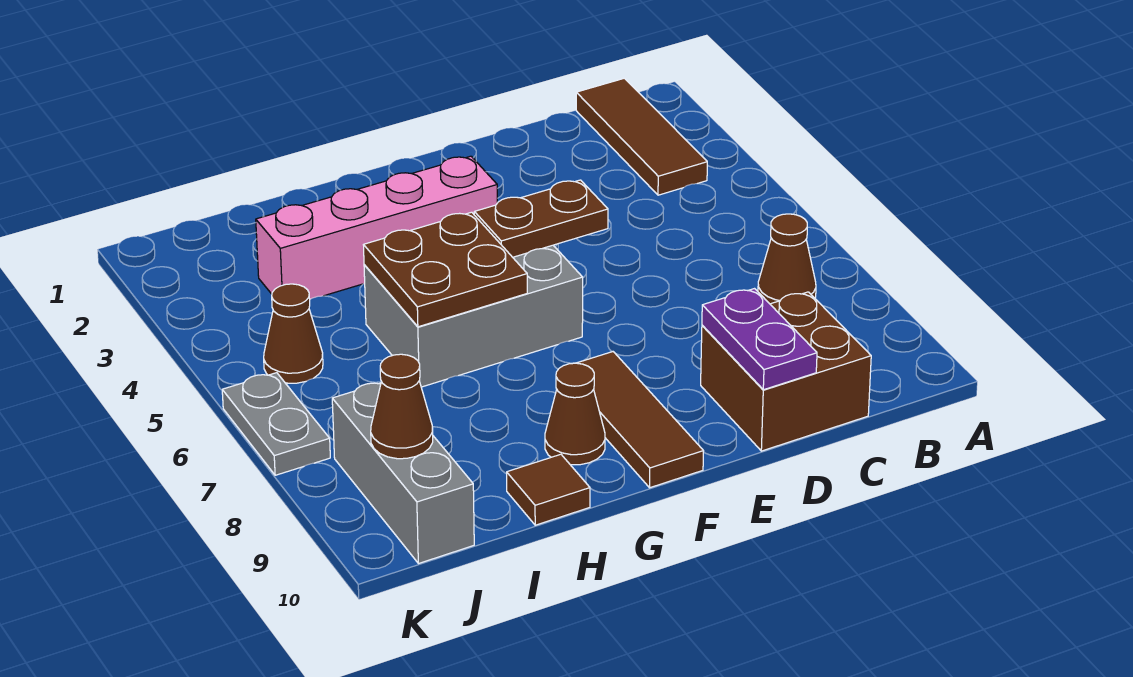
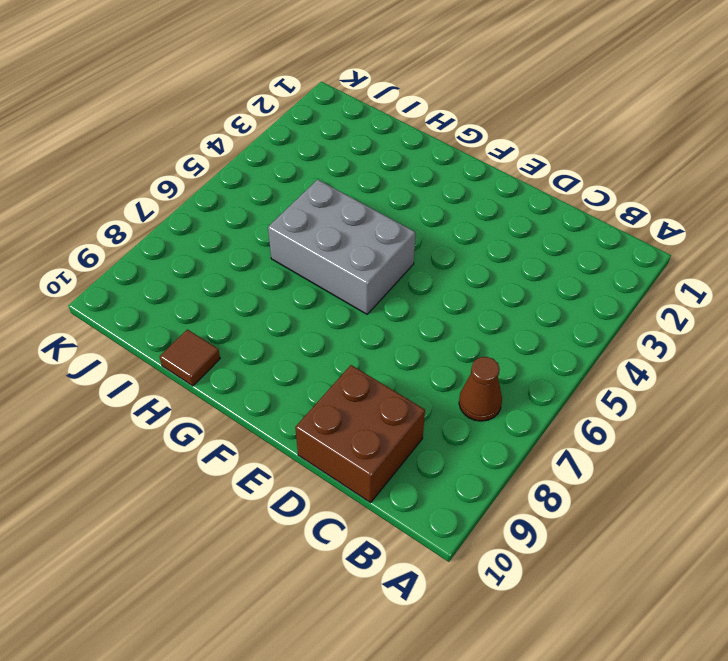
none -> brown 1x3 tile [576,78,707,195]
none -> pink 1x4 brick [256,156,498,299]
none -> brown 1x3 tile [578,352,703,488]

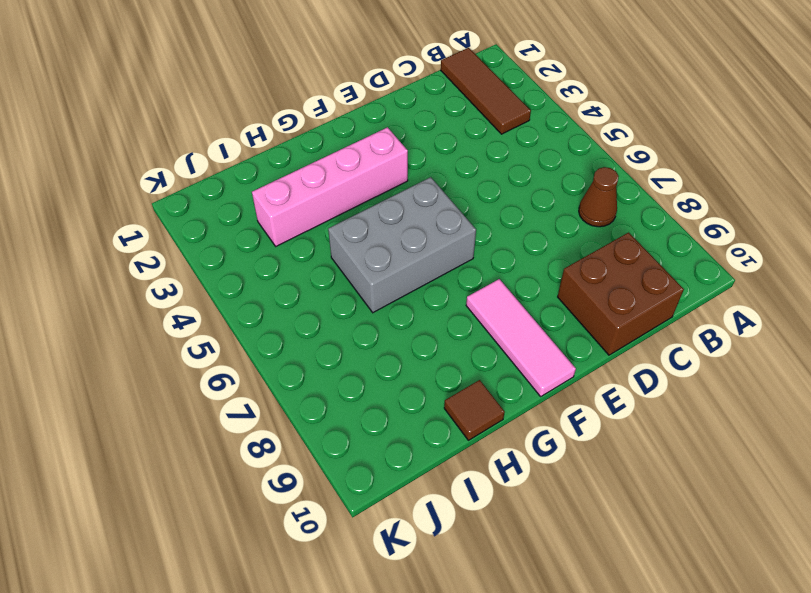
pink 1x3 tile [466,279,576,396] -> brown 1x3 tile [578,352,703,488]
none -> brown 1x1 cone [545,363,605,465]
none -> brown 1x1 cone [264,284,323,383]
none -> grey 1x3 brick [332,383,474,564]

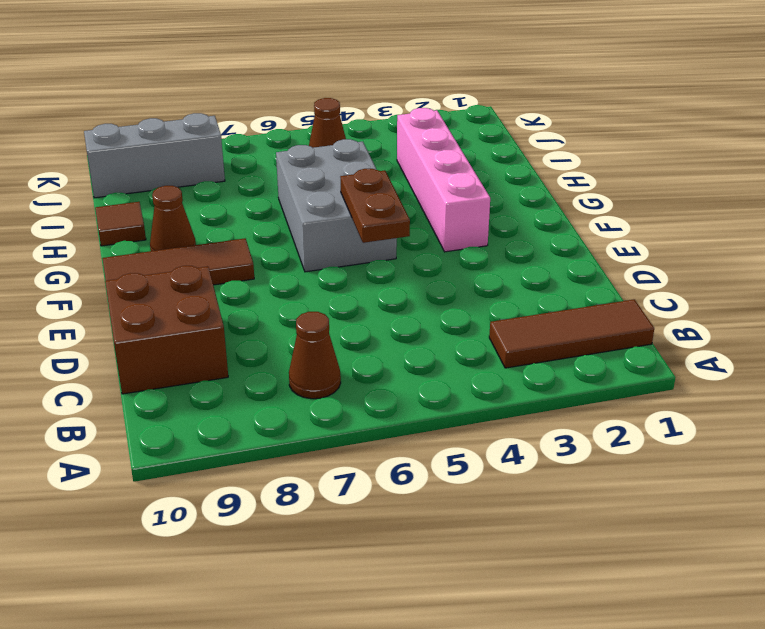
none -> grey 1x2 plate [222,373,330,475]
none -> purple 1x2 plate [702,289,817,390]
none -> brown 2x2 plate [364,212,527,327]

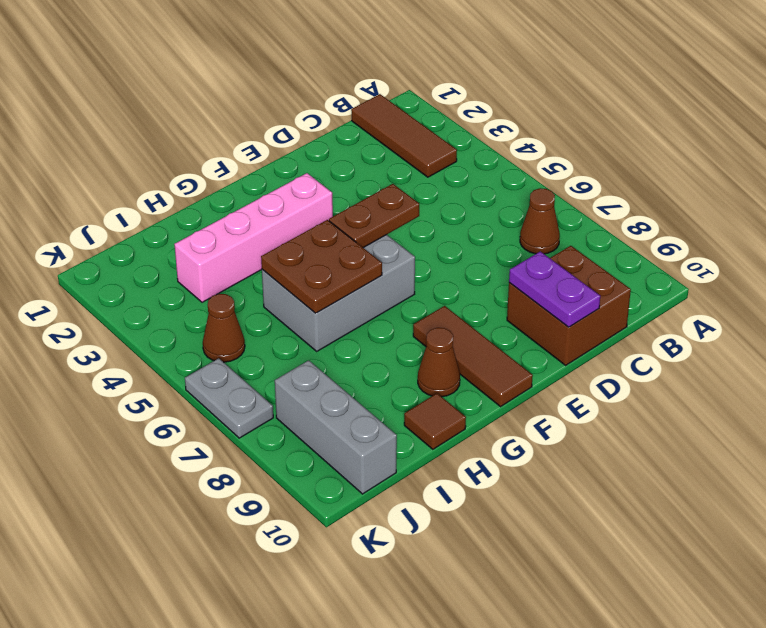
none -> brown 1x1 cone [371,354,433,459]

